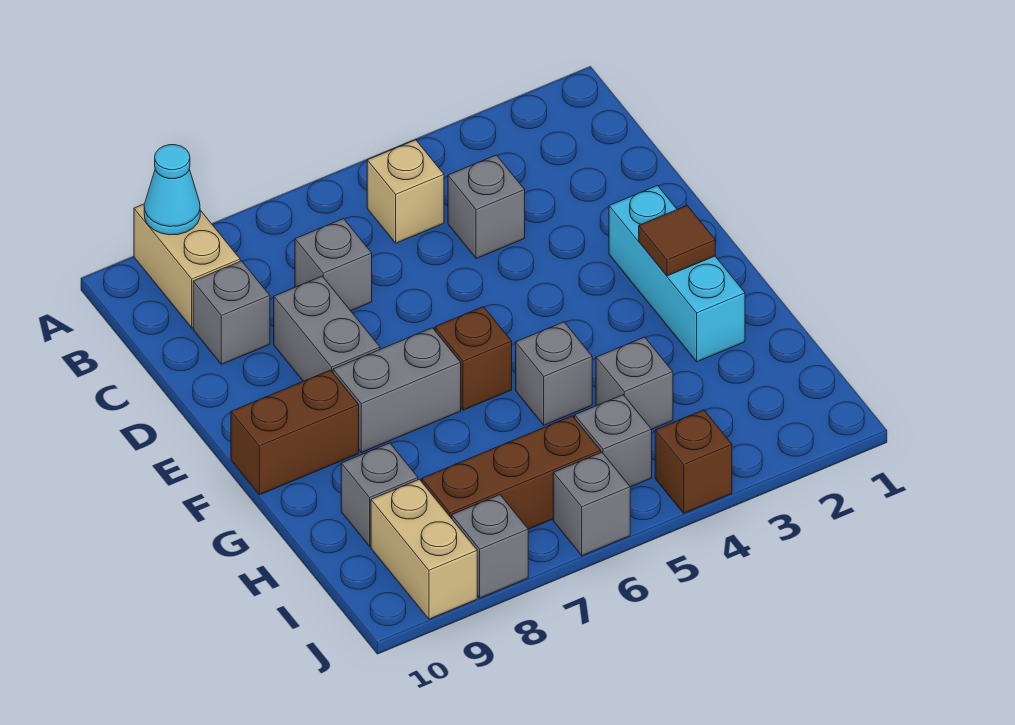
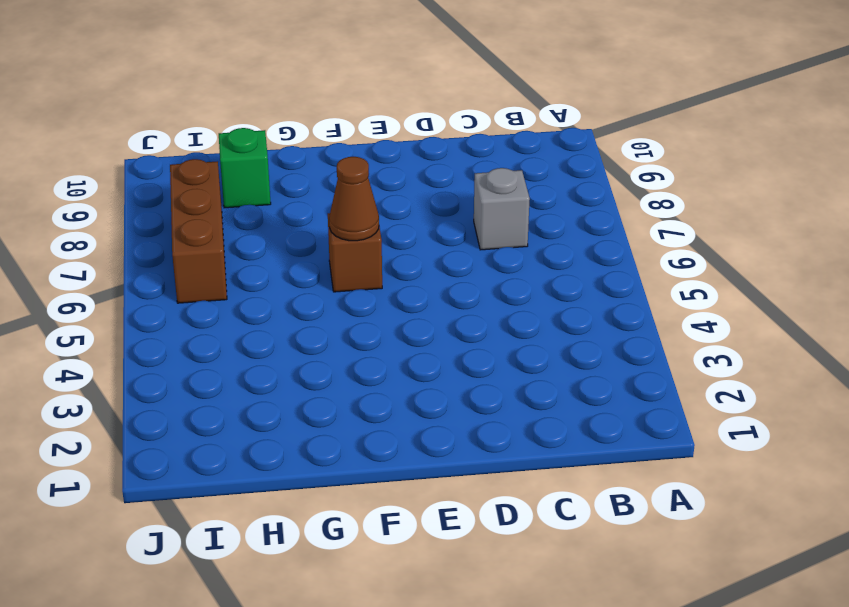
brown 1x1 cone [329,157,379,241] -> none
green 1x1 brick [219,128,271,208] -> grey 1x1 brick [341,443,418,546]
none -> tan 1x2 brick [134,204,240,328]
none -> tan 1x1 brick [367,140,444,243]
none -> grey 1x1 brick [448,155,525,259]

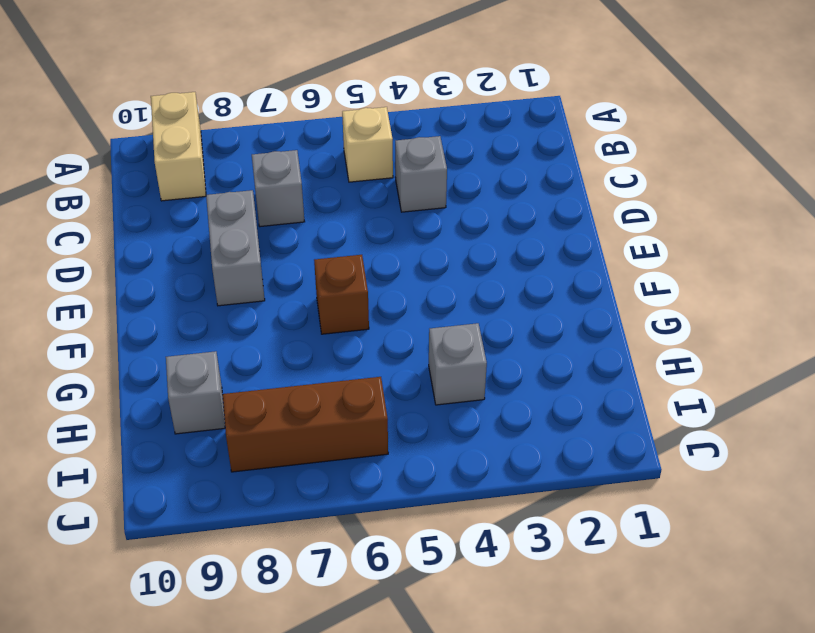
none -> grey 1x1 brick [193,261,270,364]
none -> cyan 1x3 brick [609,186,745,362]
none -> grey 1x2 brick [333,328,461,452]

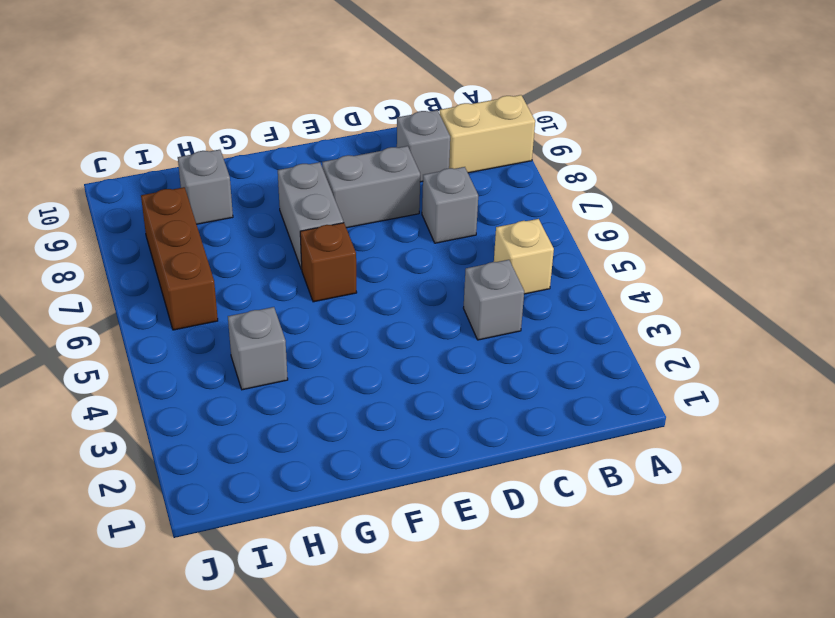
none -> cyan 1x3 brick [609,186,745,362]
none -> brown 1x2 brick [231,370,359,495]
none -> grey 1x1 brick [516,322,592,425]

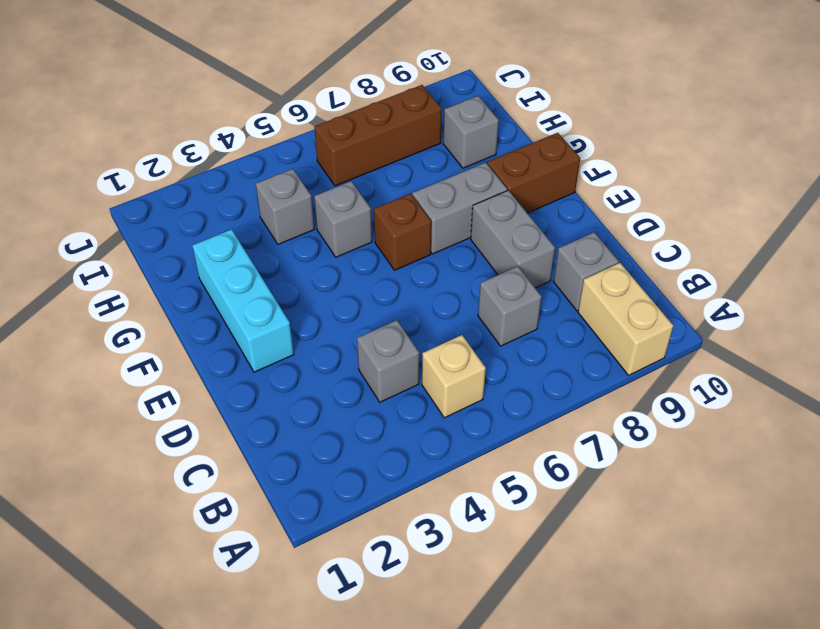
none -> grey 1x1 brick [575,395,652,487]
none -> tan 1x2 brick [371,479,477,619]
none -> brown 1x1 brick [655,410,732,513]

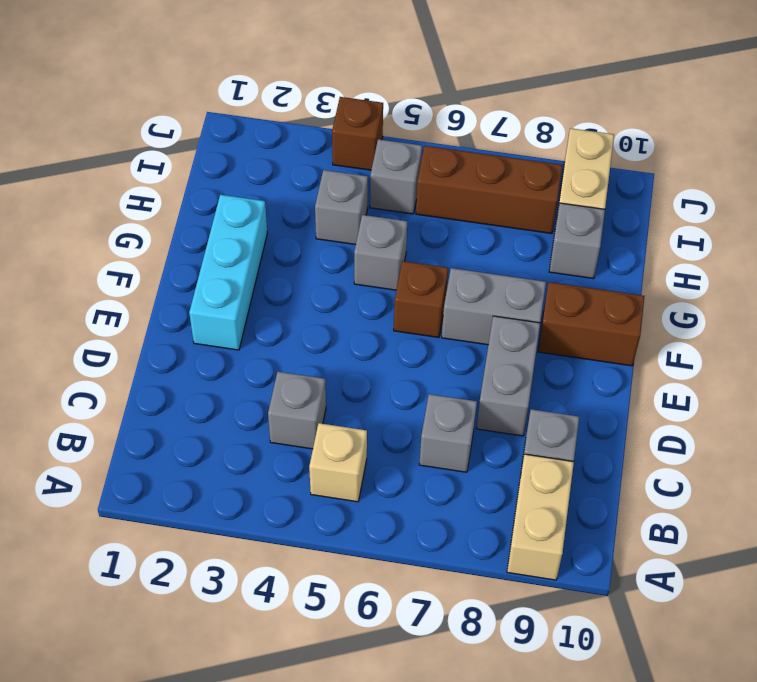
none -> grey 1x1 brick [553,452,630,556]
none -> grey 1x1 brick [452,495,528,598]
none -> cyan 1x1 cone [144,145,200,235]

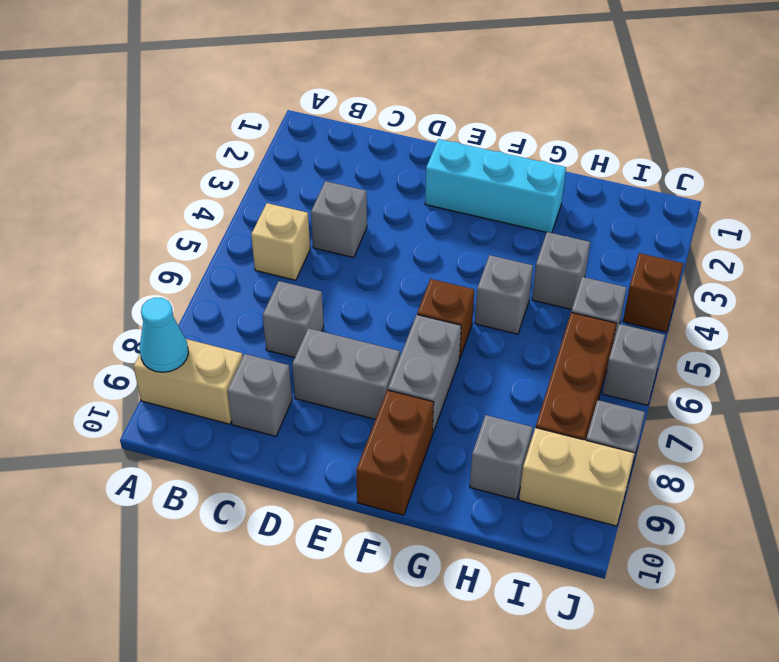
none -> brown 1x1 tile [639,205,715,276]

